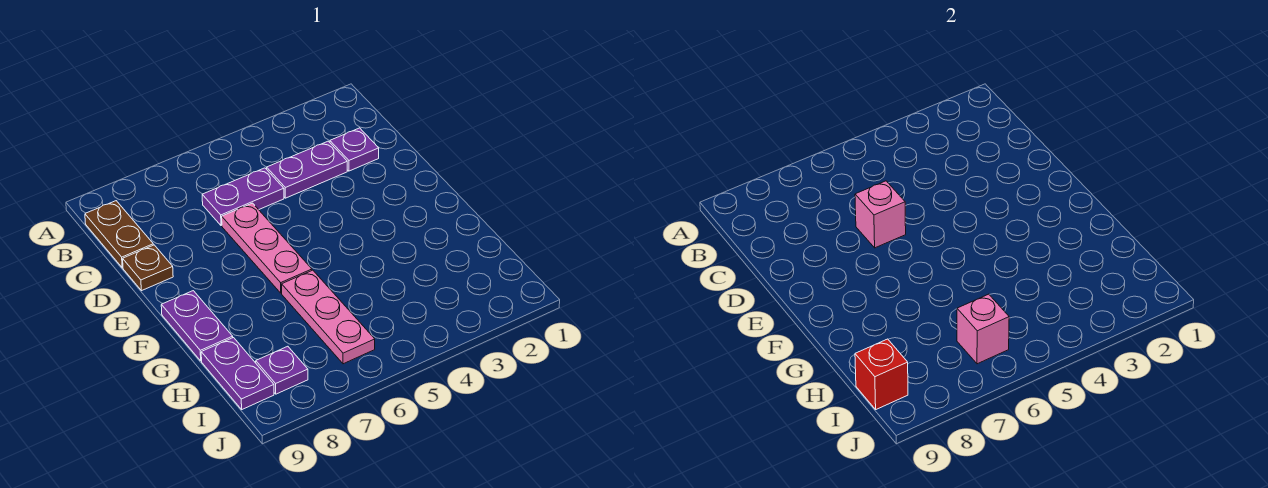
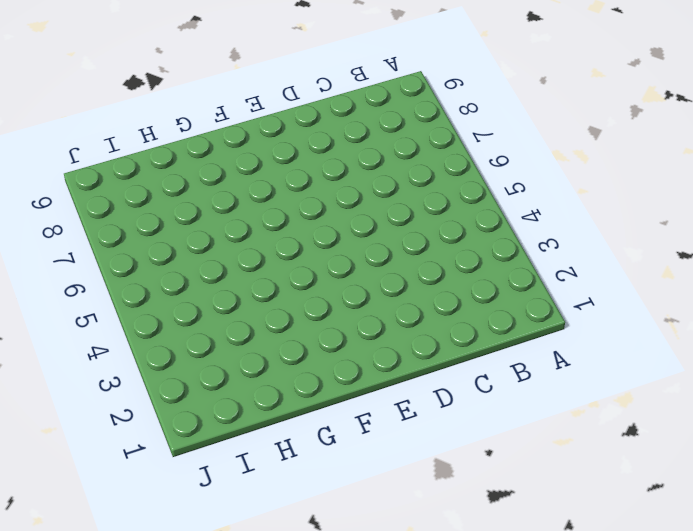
none -> brown 1x2 plate [85,201,153,268]
none -> purple 1x1 plate [330,128,379,171]
none -> purple 1x2 plate [267,141,347,198]

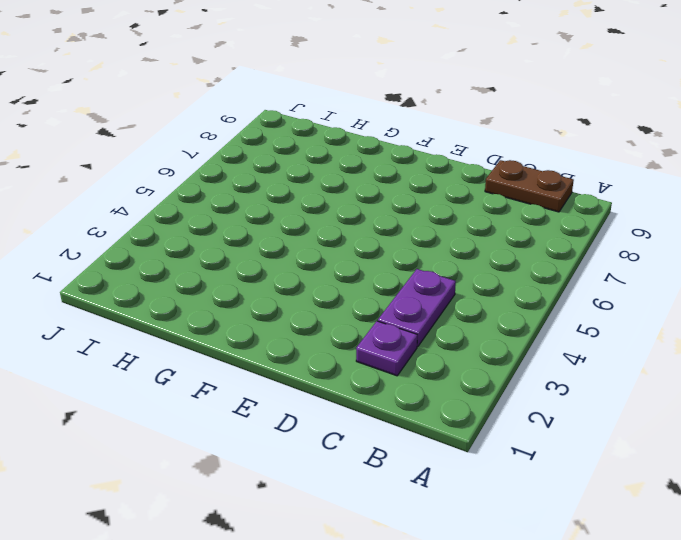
none -> purple 1x2 plate [202,168,284,226]
none -> pink 1x3 plate [222,203,312,293]
none -> brown 1x1 plate [123,245,173,291]

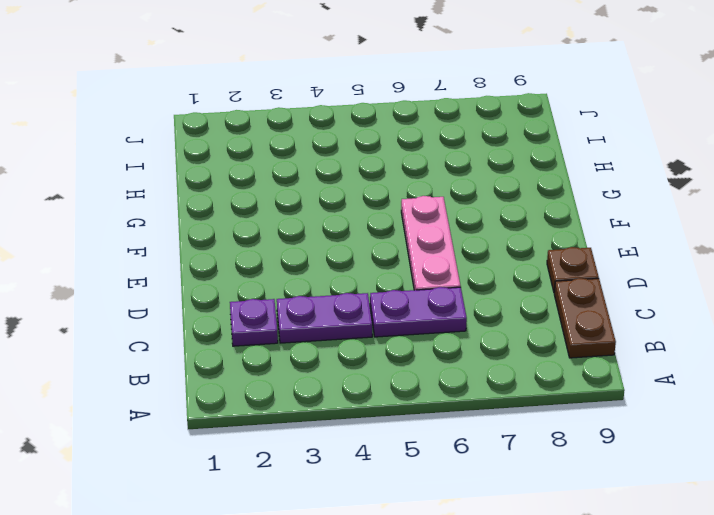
none -> purple 1x2 plate [161,291,233,361]
none -> pink 1x3 plate [282,270,375,364]
none -> purple 1x2 plate [201,338,274,409]

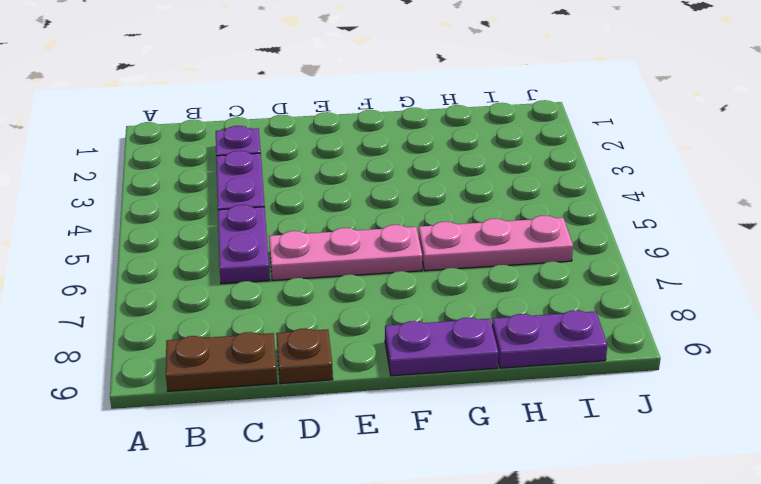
none -> purple 1x1 plate [256,346,308,394]
none -> pink 1x1 brick [855,181,906,248]
none -> pink 1x1 brick [957,294,1009,364]

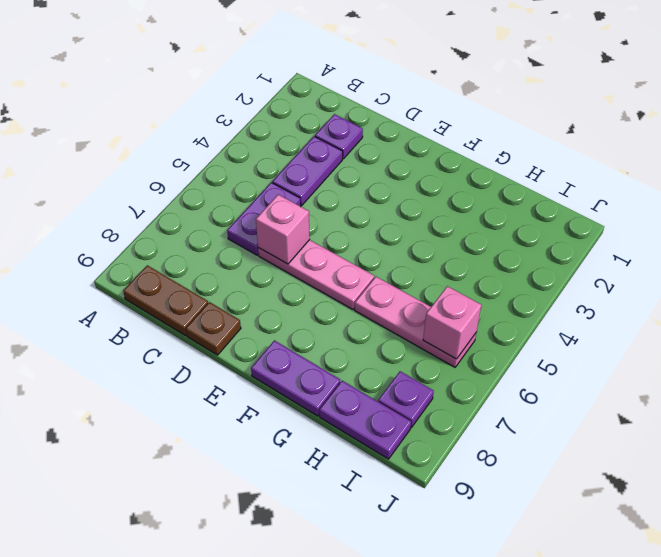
none -> red 1x1 brick [855,339,908,409]

